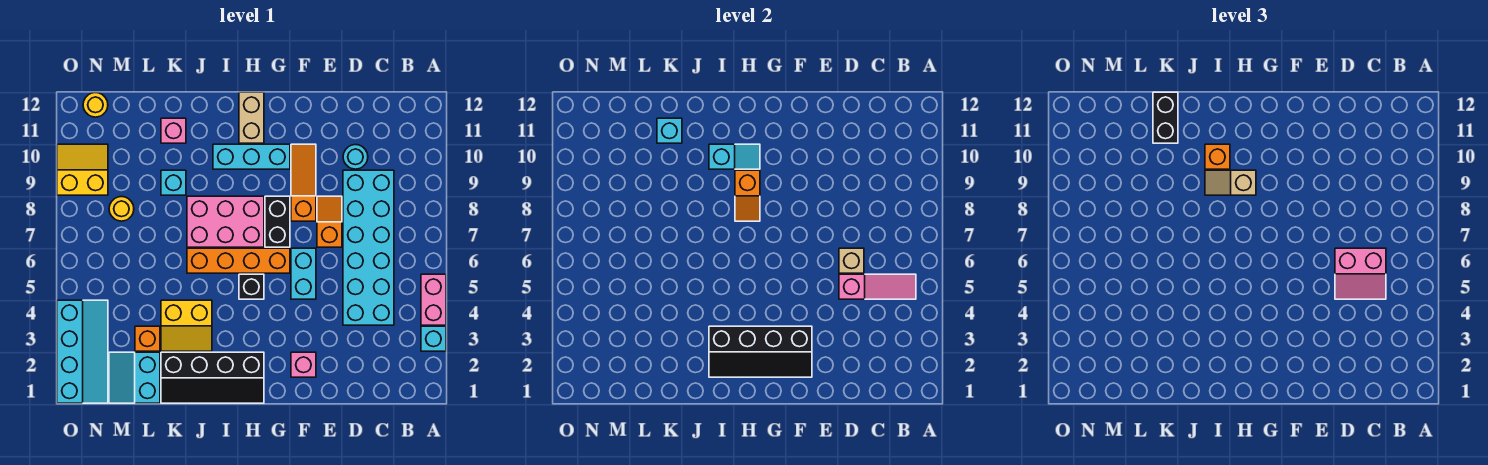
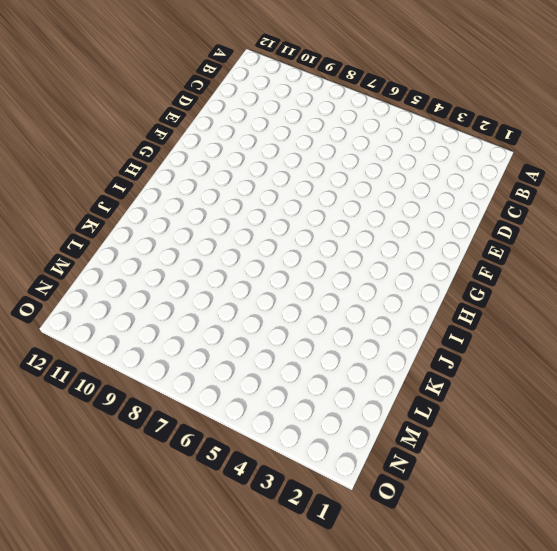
none -> cyan 1x1 brick [421,326,446,351]
none -> pink 1x2 brick [421,274,446,325]
none -> cyan 2x6 brick [343,170,394,325]
none -> cyan 1x1 round brick [343,145,368,169]

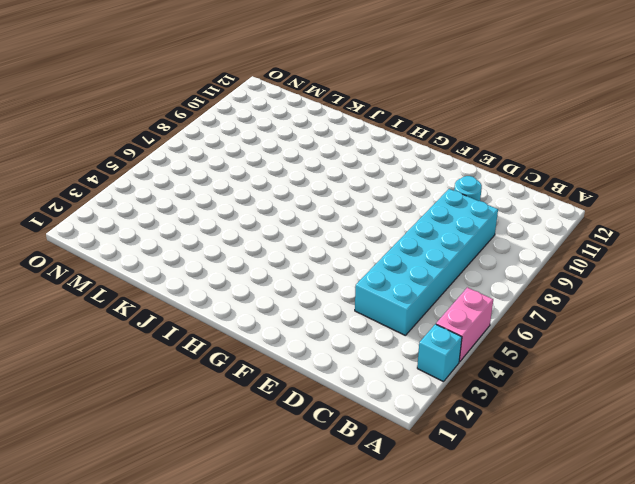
none -> orange 1x2 slope [317,196,342,247]
none -> pink 1x1 brick [291,352,316,377]
none -> cyan 1x2 brick [291,248,316,299]
none -> orange 1x3 slope [291,144,316,221]

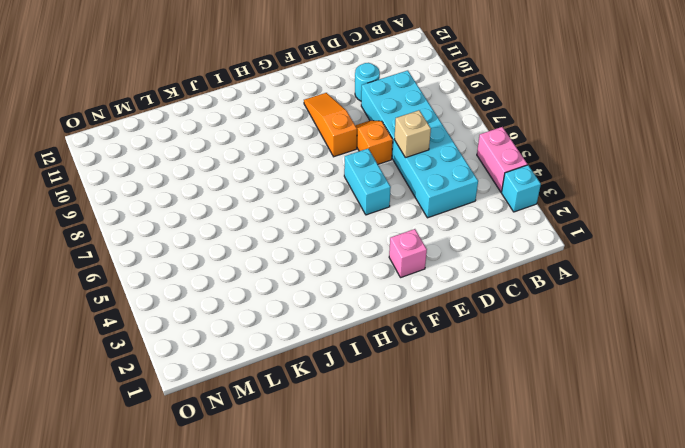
none -> orange 1x4 brick [187,248,290,273]
none -> black 1x2 brick [265,196,290,247]
none -> cyan 1x3 brick [213,144,290,169]
none -> black 2x4 slope [161,352,264,403]

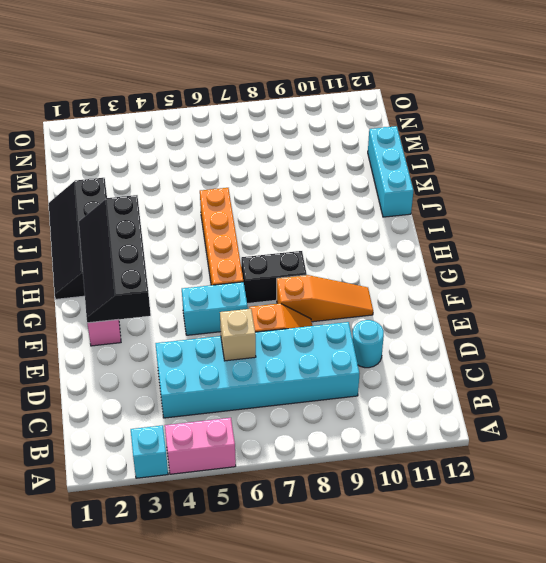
cyan 1x3 brick [368,126,413,217] -> cyan 1x3 brick moved to [213,144,290,169]
none -> black 1x1 brick [239,274,264,299]
none -> pink 2x3 brick [187,196,264,247]
none -> tan 1x2 brick [239,92,264,143]
none -> yellow 2x2 slope [161,300,212,351]

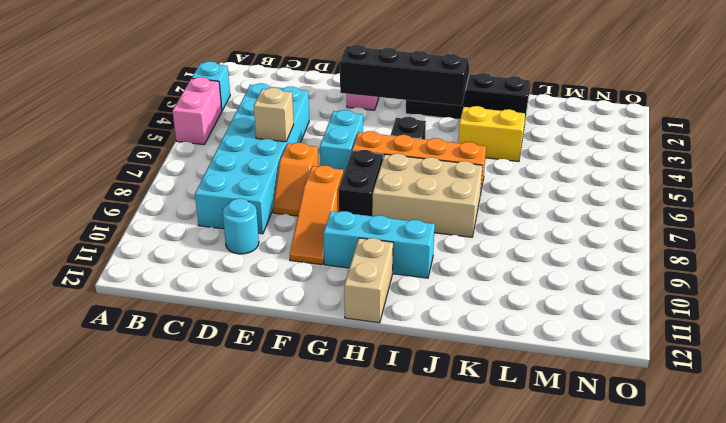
tan 2x3 brick [372,154,483,237] -> pink 2x3 brick [187,196,264,247]
none -> cyan 1x1 brick [161,170,186,195]
none -> pink 1x1 brick [161,118,186,143]
none -> cyan 2x2 slope [109,352,160,403]
none -> orange 1x1 brick [135,326,160,351]

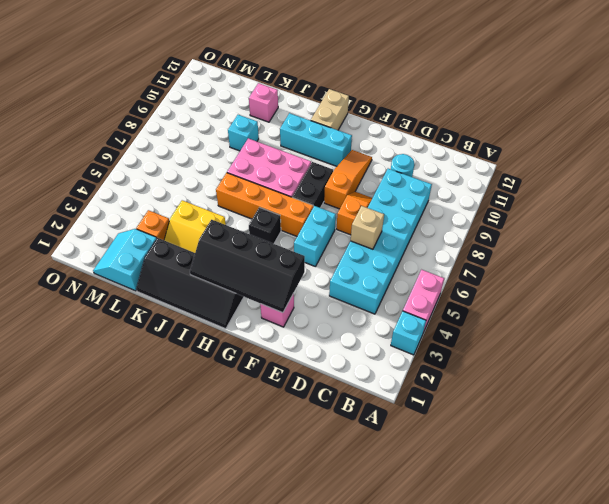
none -> yellow 1x1 round brick [109,197,134,221]
none -> cyan 2x4 slope [57,300,108,403]
none -> yellow 2x2 slope [57,144,108,195]
none -> yellow 1x1 round brick [83,93,108,117]

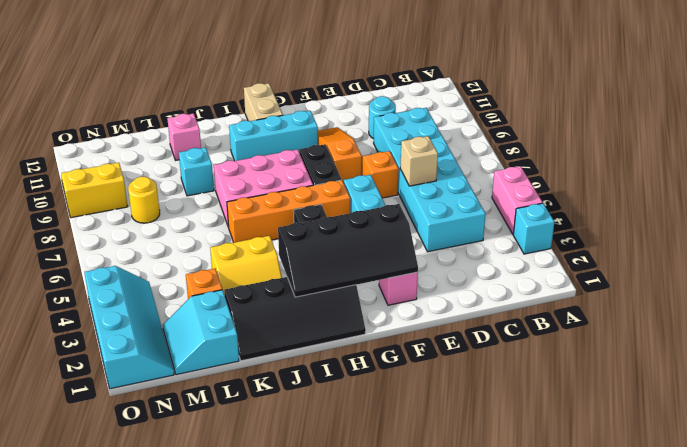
none -> yellow 1x1 round brick [83,93,108,117]
none -> pink 1x3 slope [839,274,916,299]
none -> orange 1x2 slope [735,170,760,221]
none -> cyan 1x2 slope [709,144,760,169]

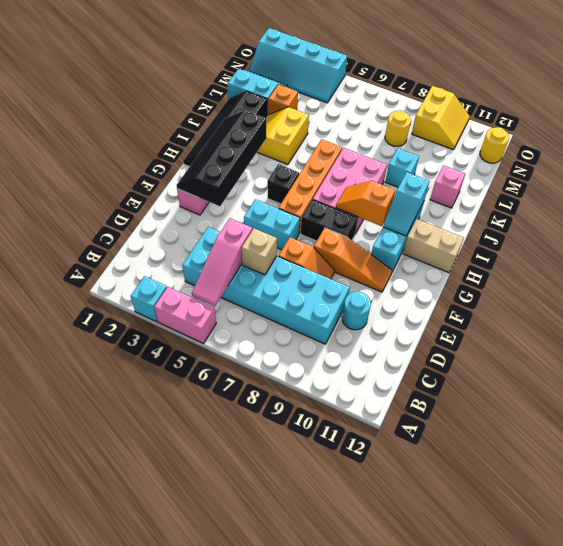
none -> cyan 1x1 brick [657,118,682,143]
none -> pink 2x2 slope [1335,248,1386,299]
none -> tan 1x2 slope [1205,170,1256,195]
none -> orange 1x1 brick [1205,144,1230,169]

